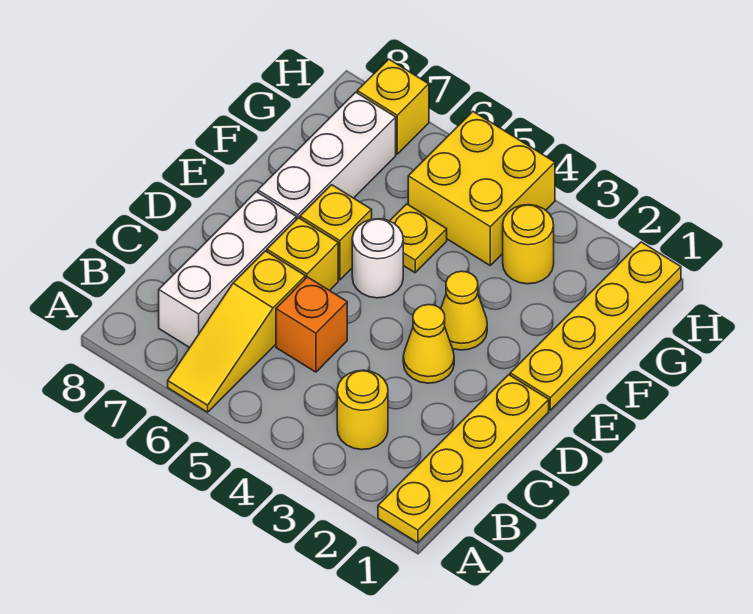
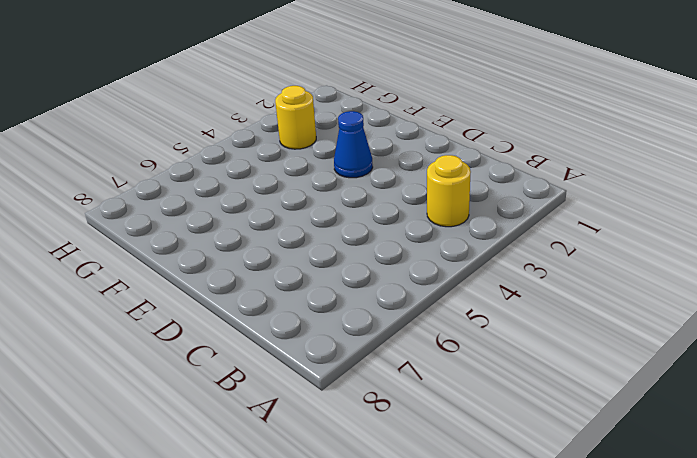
blue 1x1 cone [334,111,373,178] -> yellow 1x1 cone [441,271,487,350]
none -> yellow 1x4 plate [378,375,549,543]
none -> yellow 1x3 slope [168,251,305,412]
none -> white 1x3 brick [159,192,296,348]

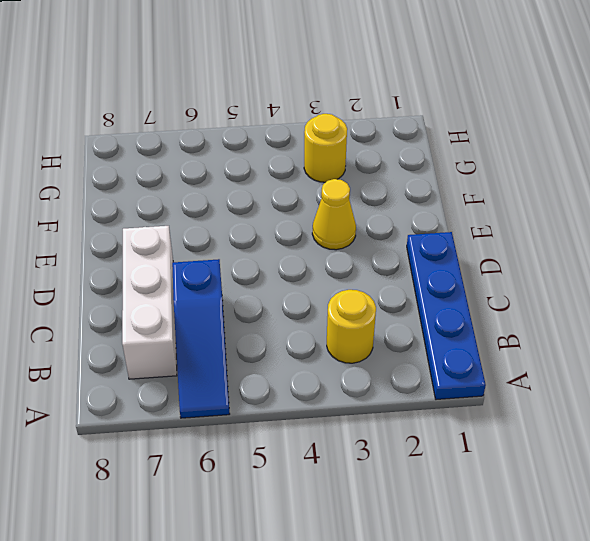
blue 1x4 plate [407,232,486,400] -> yellow 1x4 plate [378,375,549,543]
blue 1x3 slope [172,259,230,418] -> yellow 1x3 slope [168,251,305,412]
none -> orange 1x1 brick [276,277,347,372]
none -> yellow 1x1 cone [403,305,454,383]
none -> yellow 1x1 brick [267,218,338,291]

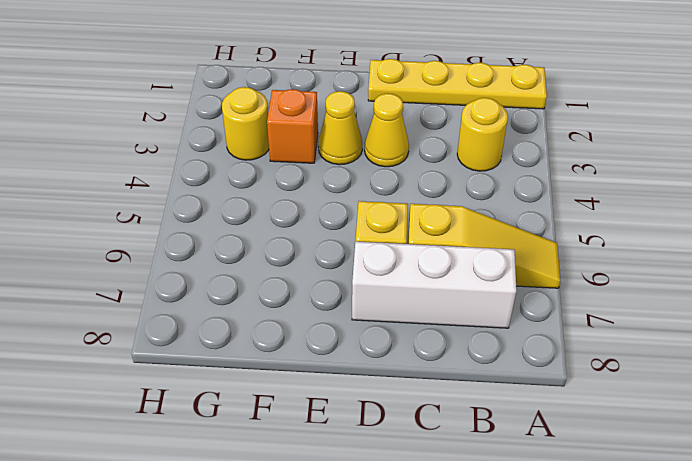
orange 1x1 brick [267,89,318,163] -> orange 1x1 brick moved to [276,277,347,372]
none -> yellow 1x4 plate [510,242,681,410]
none -> white 1x1 round brick [352,219,403,298]
none -> yellow 1x1 brick [300,185,372,280]

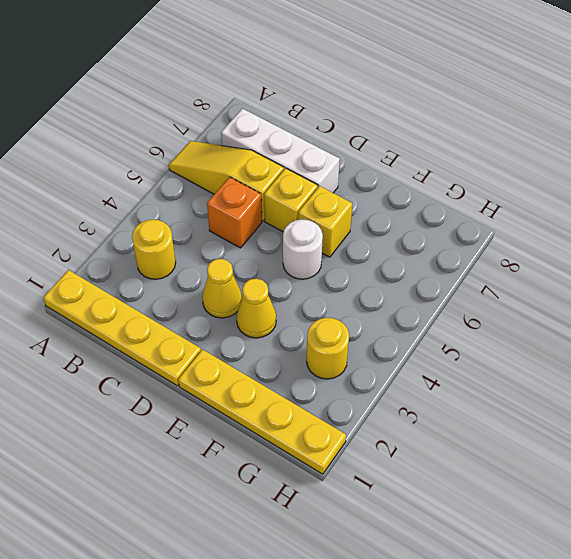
none -> white 1x3 brick [258,92,396,220]
none -> yellow 1x1 plate [390,204,447,273]
none -> yellow 2x2 brick [408,112,555,265]

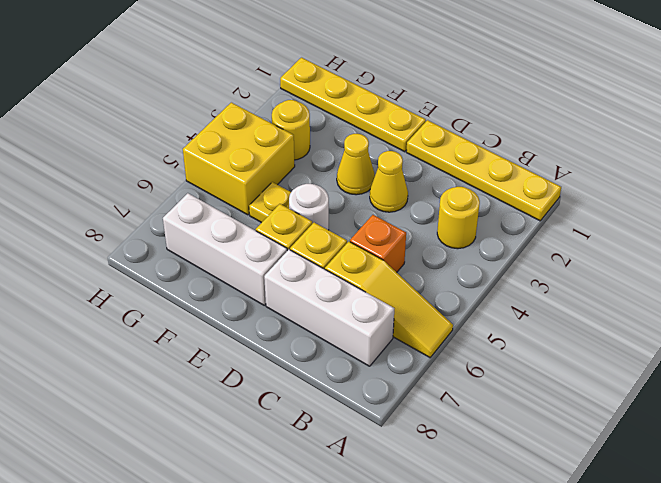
none -> yellow 1x1 brick [357,59,429,154]

